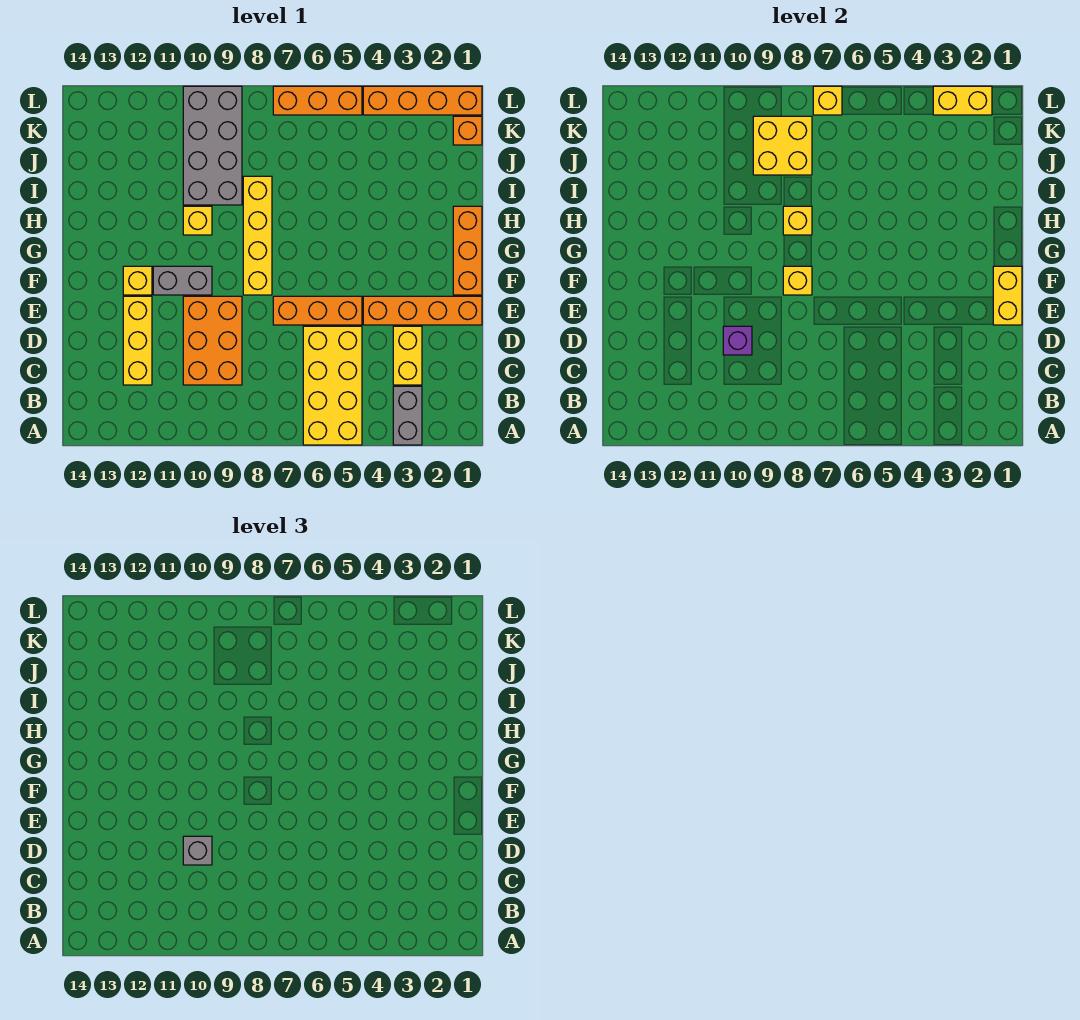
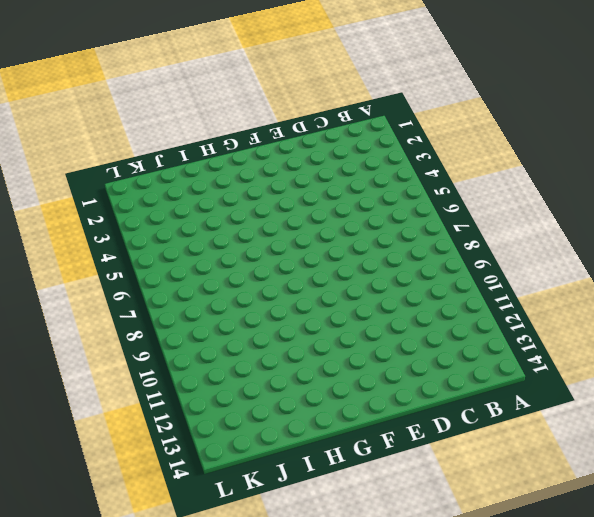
none -> grey 1x2 brick [393,386,422,445]
none -> yellow 2x4 brick [303,326,362,445]
none -> yellow 1x2 brick [393,326,422,385]

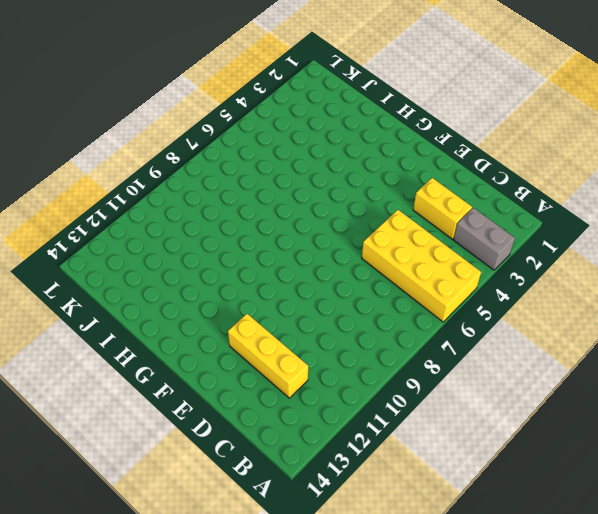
none -> orange 2x3 brick [183,296,242,385]
none -> orange 1x4 brick [363,296,482,325]
none -> orange 1x3 brick [273,296,362,325]

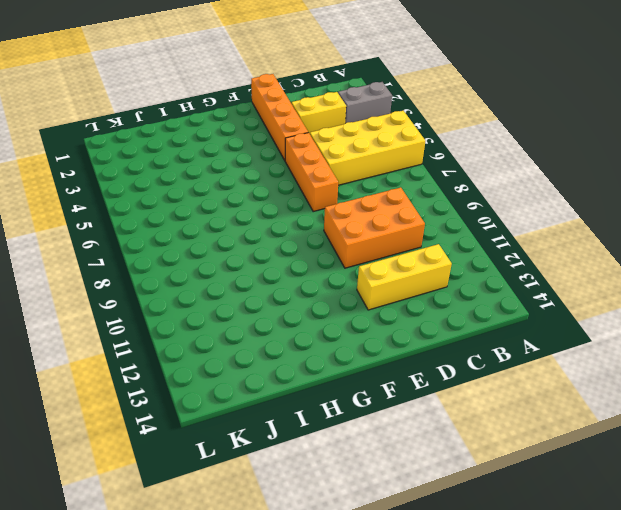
none -> orange 1x3 brick [453,206,482,295]
none -> yellow 1x4 brick [243,176,272,295]
none -> grey 1x2 brick [153,266,212,295]

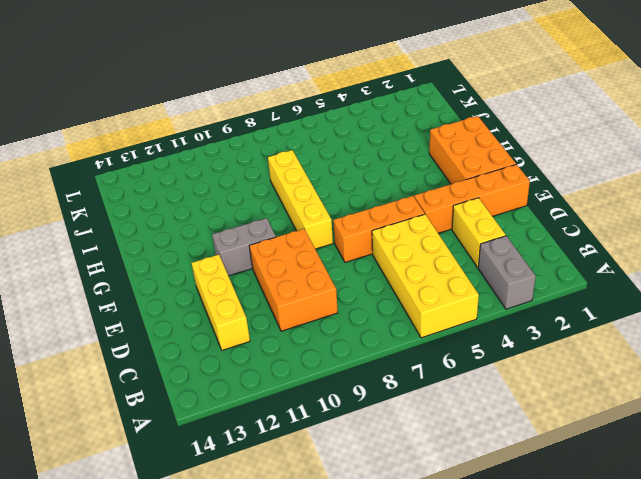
orange 2x3 brick [429,116,516,184] -> orange 1x3 brick [453,206,482,295]
none -> yellow 1x1 brick [123,266,152,295]
none -> yellow 1x1 brick [183,206,212,235]
none -> grey 2x4 brick [183,86,242,205]

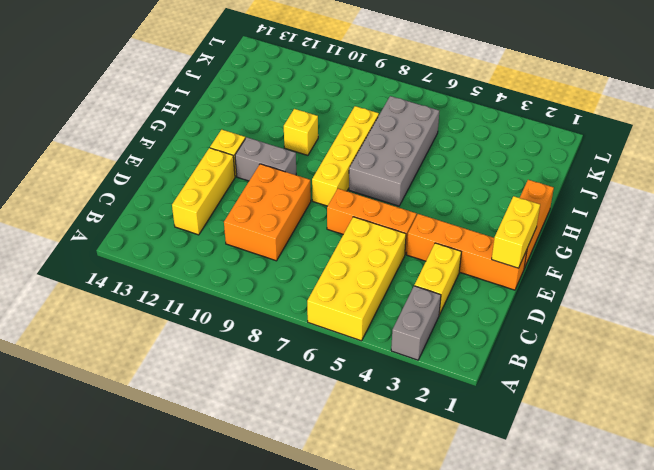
grey 2x4 brick [349,96,439,206] -> grey 2x4 brick moved to [183,86,242,205]
none -> orange 1x1 brick [453,116,482,145]
none -> orange 1x4 brick [363,86,482,115]
none -> orange 1x3 brick [273,86,362,115]

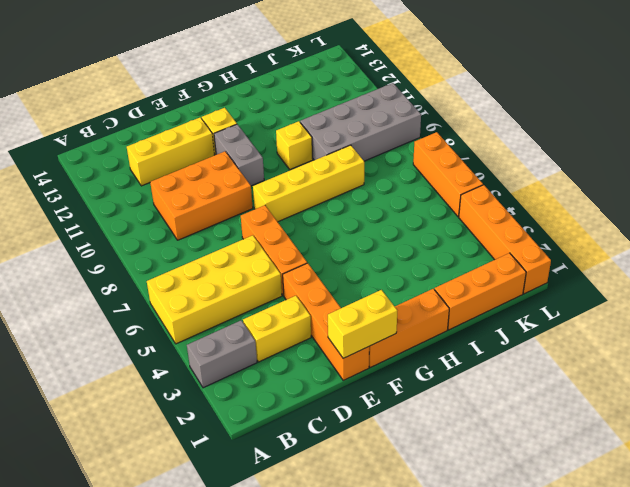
orange 1x3 brick [435,253,526,330] -> orange 1x1 brick [453,116,482,145]
none -> purple 1x1 brick [723,326,752,355]
none -> yellow 1x1 brick [783,266,812,295]
none -> yellow 1x1 brick [783,206,812,235]

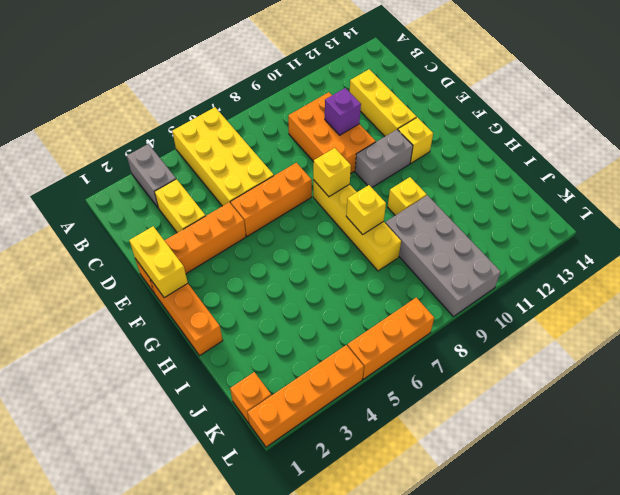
none -> yellow 2x2 brick [753,116,812,175]
none -> yellow 1x2 brick [933,86,992,115]
none -> yellow 1x1 brick [813,86,842,115]

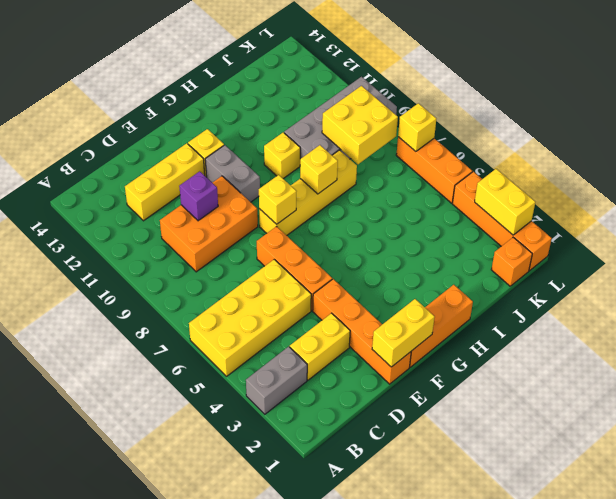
none -> grey 1x1 brick [183,836,212,865]

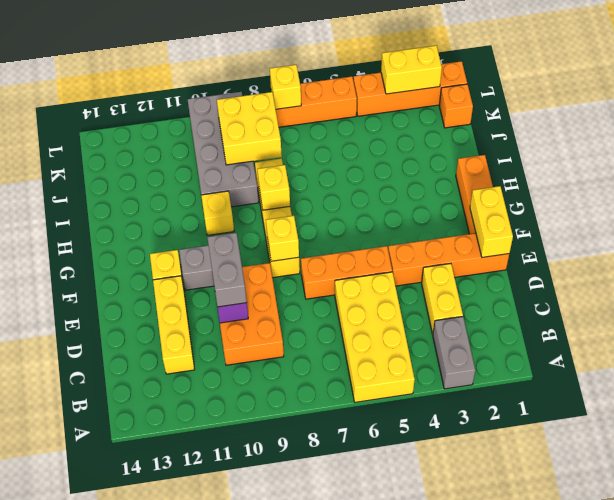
grey 1x2 brick [207,233,247,307] -> grey 1x1 brick [183,836,212,865]

